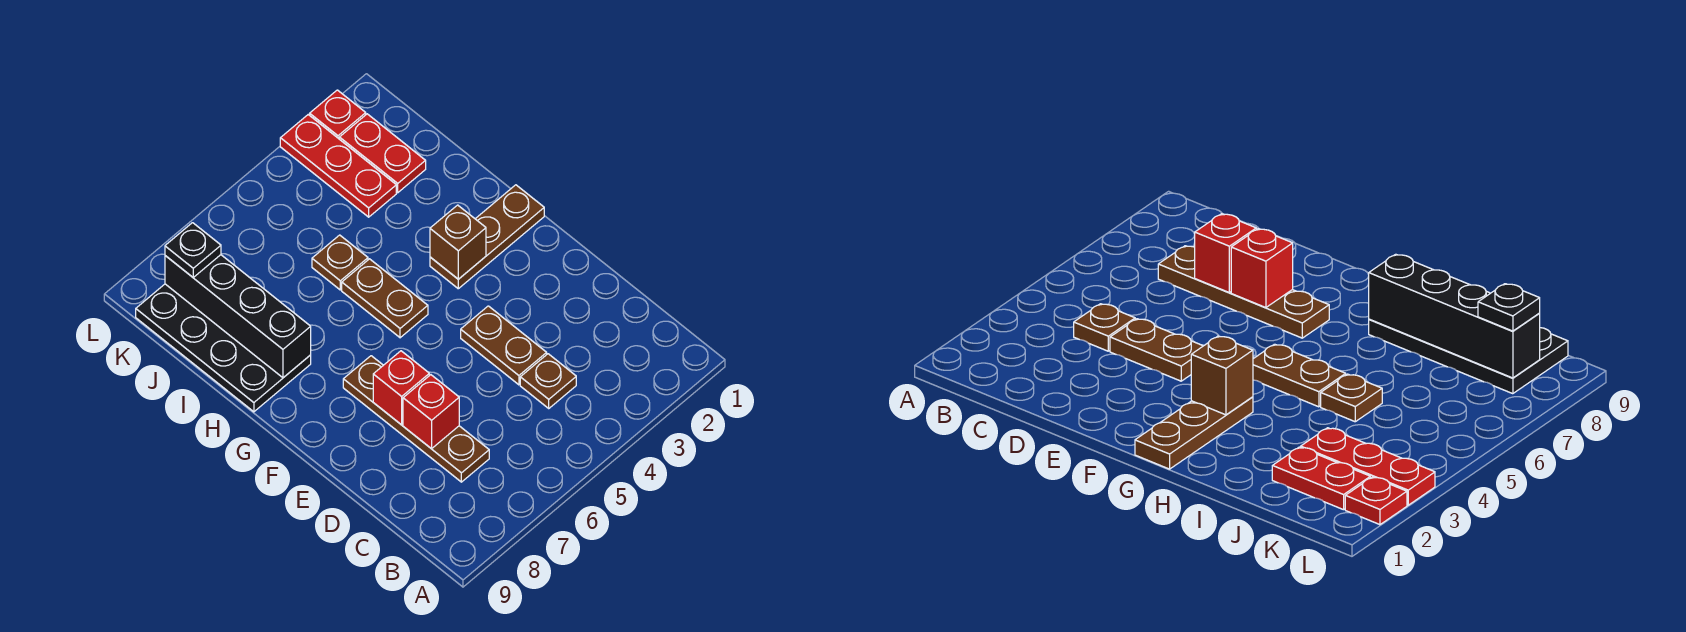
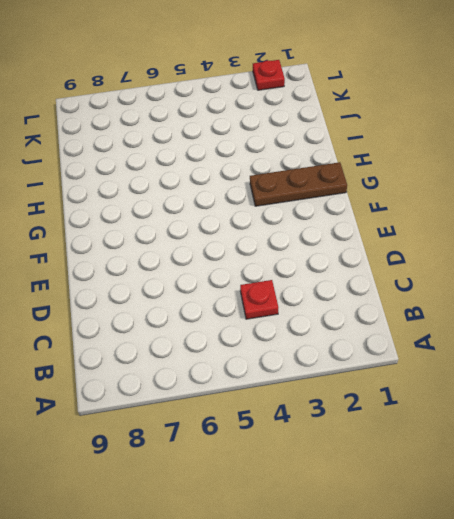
red 1x1 plate [240,280,278,319] -> brown 1x1 plate [520,354,576,408]
none -> brown 1x4 plate [343,356,489,482]
none -> brown 1x2 plate [461,306,547,385]
none -> brown 1x2 plate [342,259,428,338]

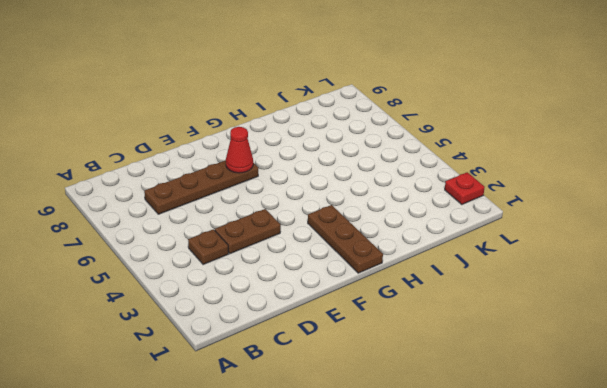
red 1x1 cone [226,127,253,173] -> none
none -> brown 1x2 plate [342,259,428,338]
none -> black 2x4 plate [136,284,311,412]
none -> brown 1x1 plate [312,235,368,290]

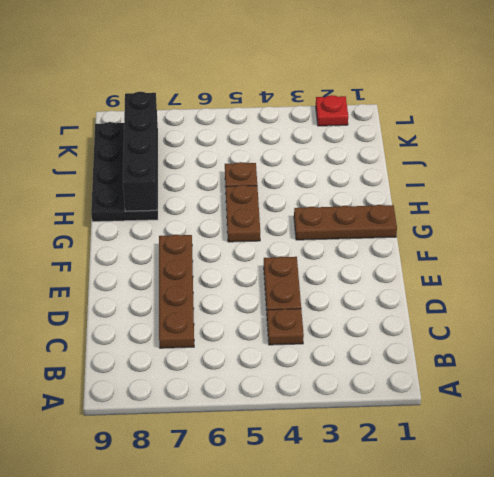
none -> red 1x2 plate [339,114,426,193]
none -> red 1x3 plate [280,115,396,217]
none -> red 1x1 brick [403,375,459,449]

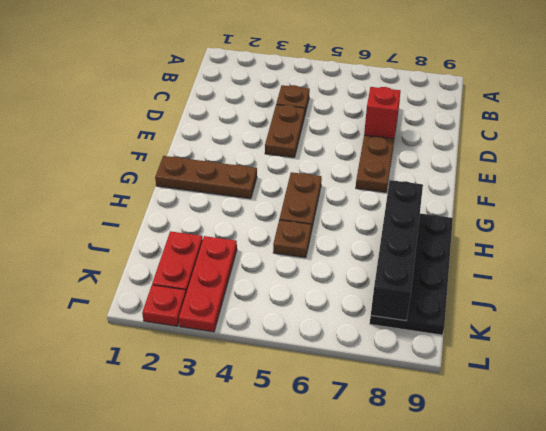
none -> red 1x1 brick [373,351,429,425]
none -> brown 1x1 brick [430,205,486,279]
none -> black 1x1 plate [165,223,221,277]

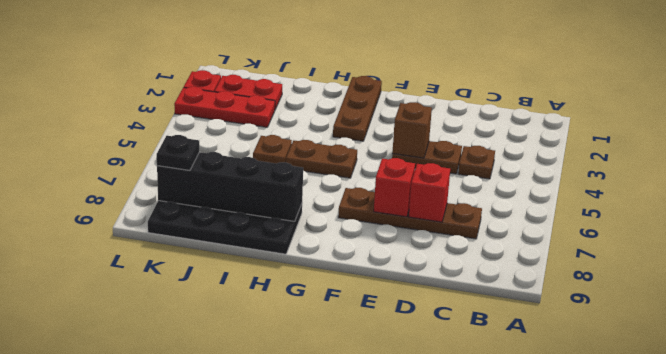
brown 1x1 brick [392,102,432,158] -> brown 1x1 brick moved to [430,205,486,279]

